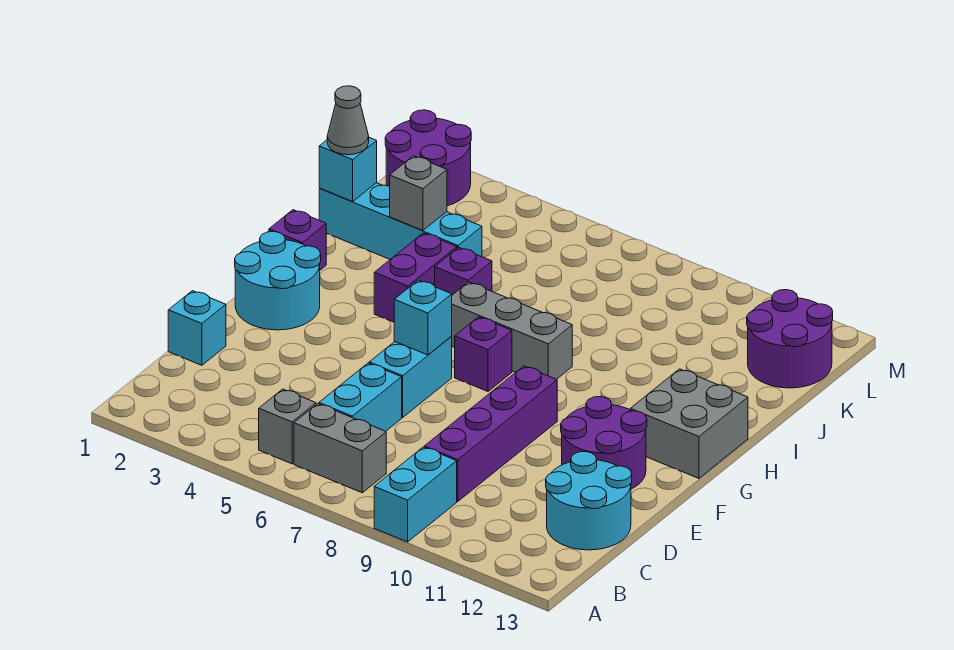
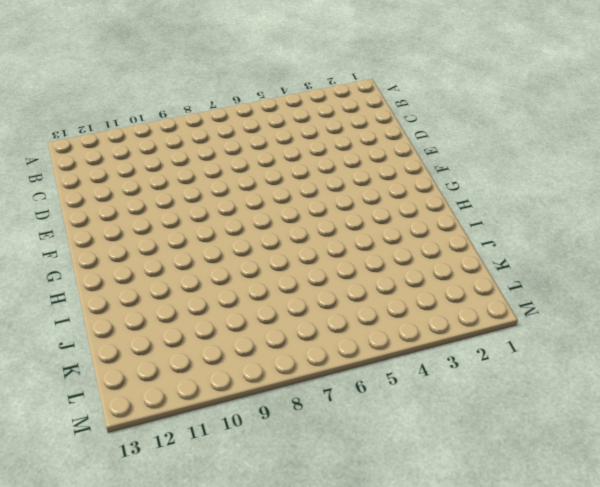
none -> cyan 1x2 brick [374,447,457,542]
none -> grey 1x1 brick [259,389,316,464]
none -> grey 1x2 brick [294,404,386,493]

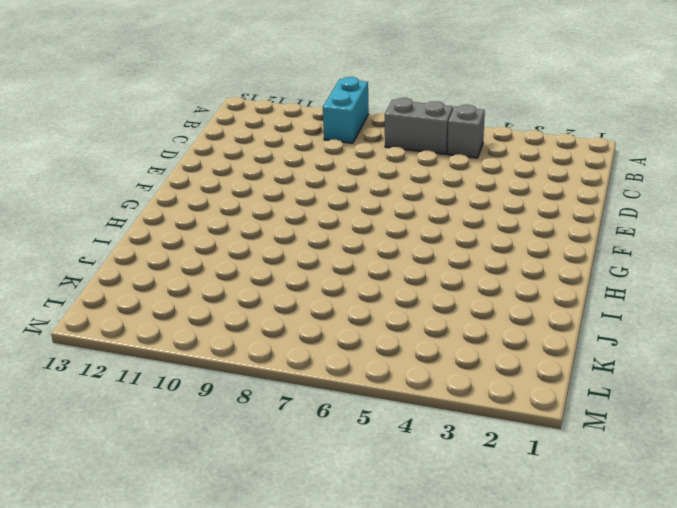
none -> cyan 1x2 brick [319,363,402,431]
none -> purple 1x4 brick [424,366,557,502]
none -> cyan 2x2 round brick [546,452,632,550]

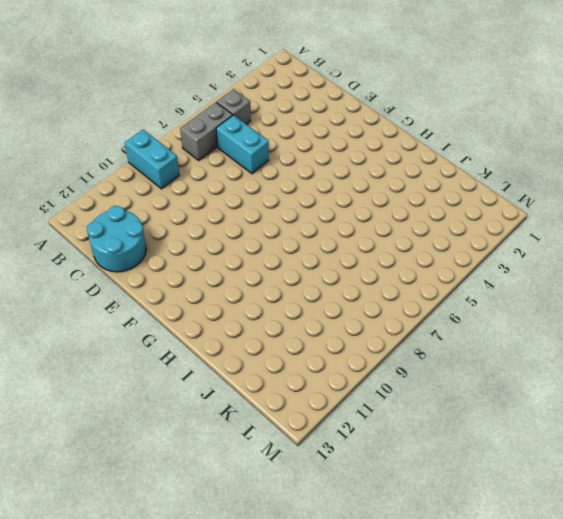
none -> purple 1x4 brick [424,366,557,502]
none -> cyan 1x1 brick [168,291,226,365]
none -> cyan 1x2 brick [369,336,452,417]

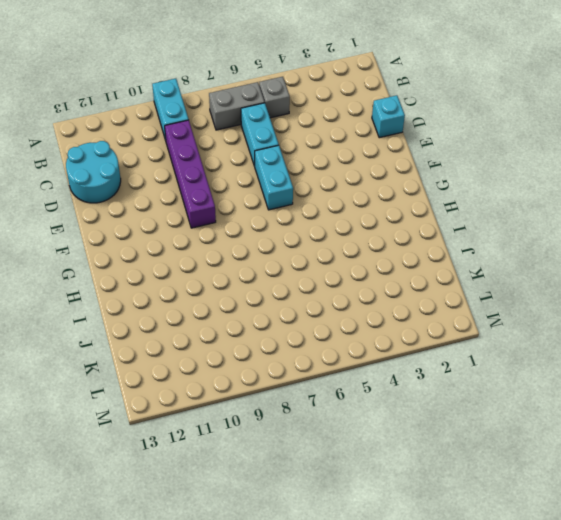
none -> purple 2x2 round brick [561,397,647,489]
none -> cyan 2x2 round brick [235,231,321,330]
none -> purple 1x1 brick [455,317,512,391]

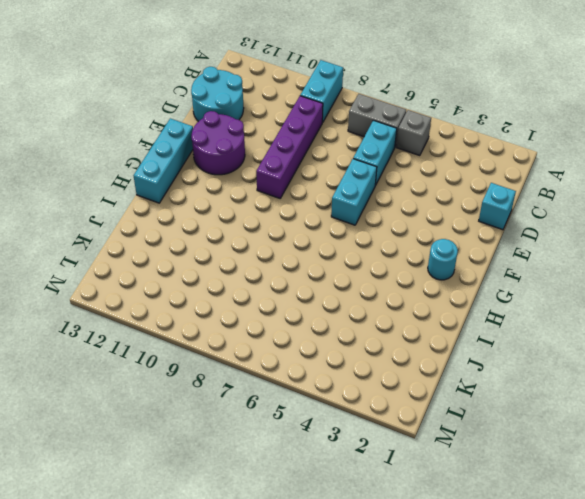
cyan 1x3 brick [134,119,193,203] -> grey 2x2 brick [630,369,748,478]
cyan 1x1 round brick [428,239,458,280] -> cyan 2x2 round brick [235,231,321,330]
none -> purple 1x1 brick [455,317,512,391]
none -> purple 1x1 brick [269,210,326,270]
none -> purple 1x2 brick [374,233,457,322]

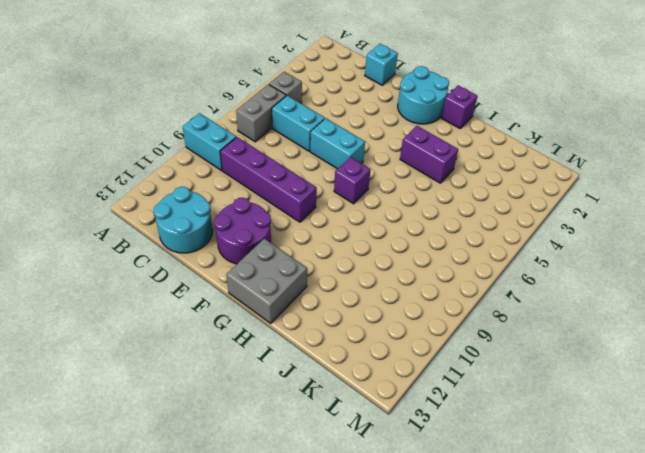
none -> grey 1x3 brick [452,282,572,379]
none -> purple 1x1 brick [435,247,492,295]
none -> cyan 1x4 brick [319,183,482,259]

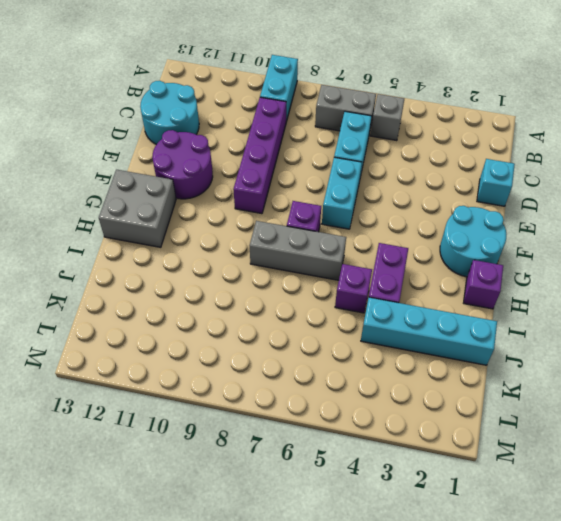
none -> purple 2x2 round brick [747,290,833,388]
none -> purple 2x2 round brick [385,110,471,206]
none -> cyan 1x1 brick [394,280,452,355]

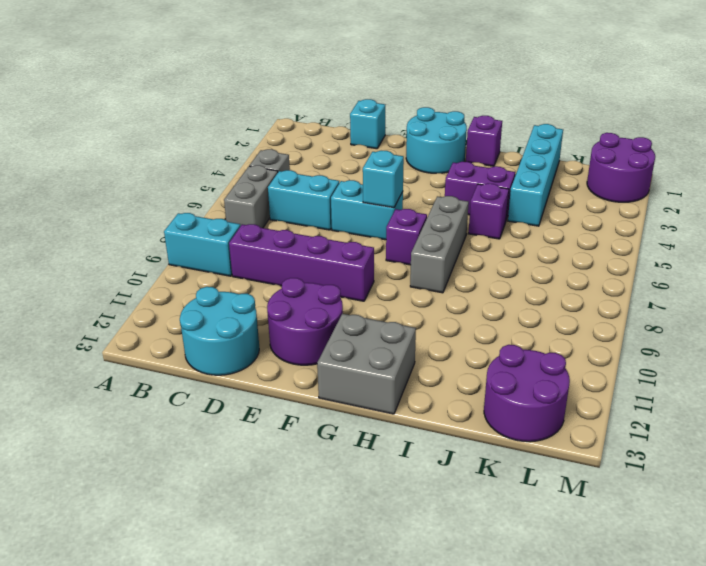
none -> cyan 1x1 brick [319,138,377,201]
none -> grey 1x1 brick [390,156,447,230]
none -> grey 1x1 cone [327,86,369,155]

